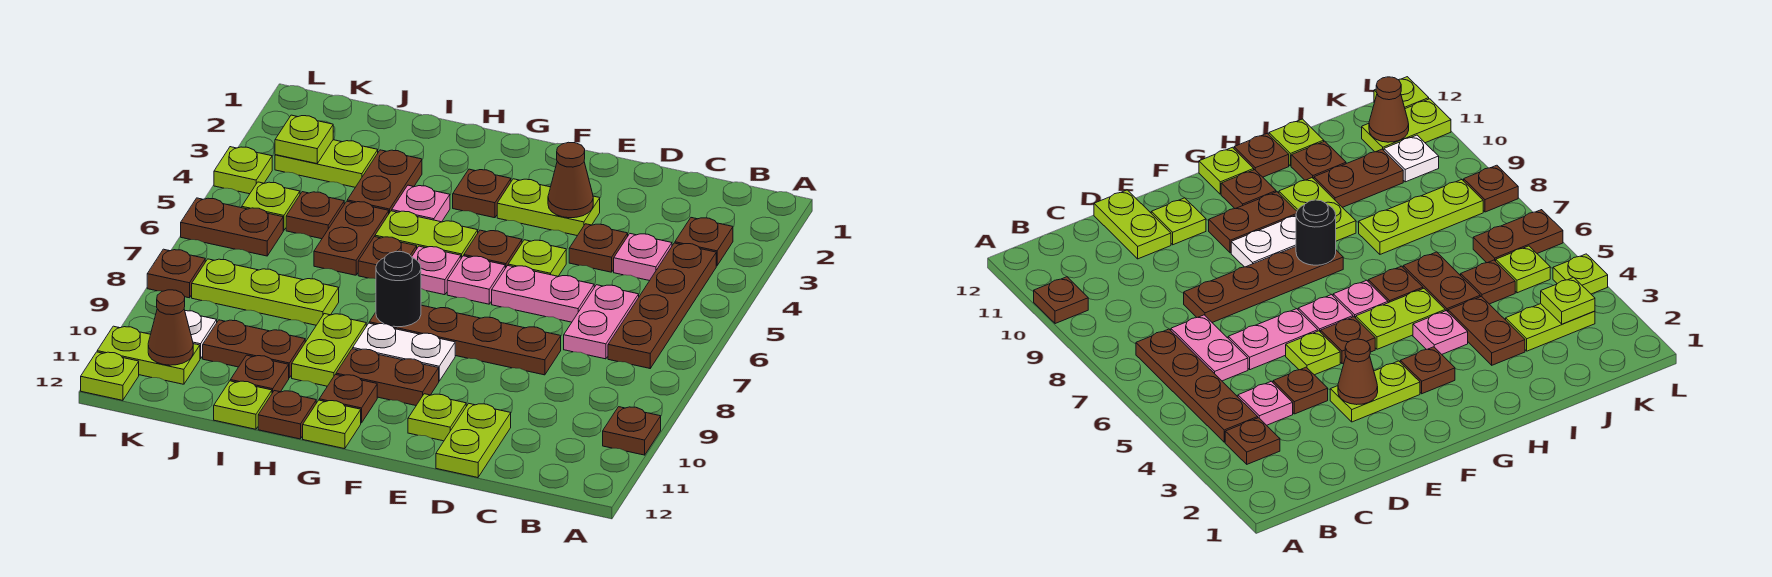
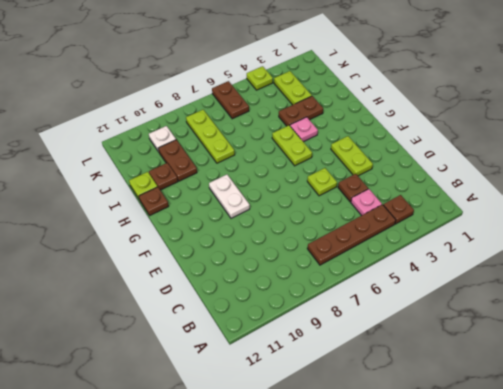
none -> brown 1x1 plate [603,407,661,455]
none -> pink 1x2 plate [564,285,639,359]
none -> pink 1x2 plate [492,266,594,322]
none -> brown 1x4 plate [369,305,561,375]

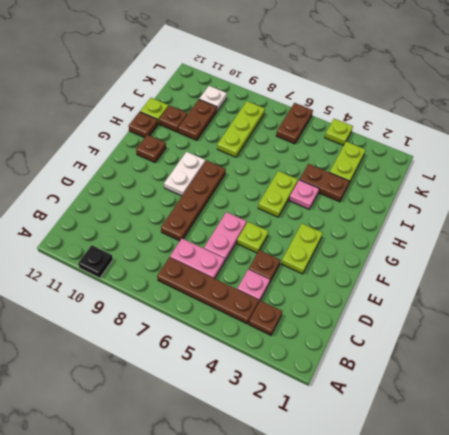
black 1x1 plate [78,245,113,278] -> brown 1x1 plate [603,407,661,455]
none -> lime 1x2 plate [436,403,511,478]
none -> lime 1x1 plate [408,394,466,441]
none -> brown 1x1 plate [464,230,522,268]
none -> pink 1x1 plate [447,256,505,304]

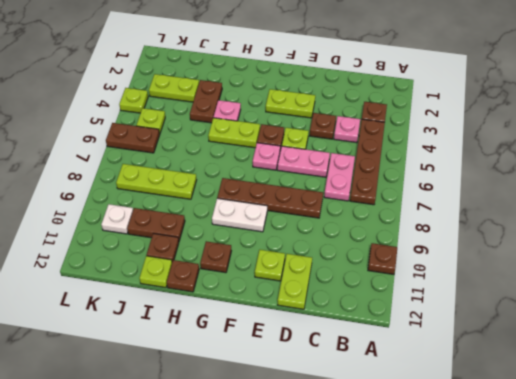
none -> brown 1x2 plate [336,349,439,405]
none -> brown 1x1 plate [453,169,511,218]
none -> pink 1x1 plate [412,246,461,295]
none -> lime 1x1 plate [303,400,361,449]

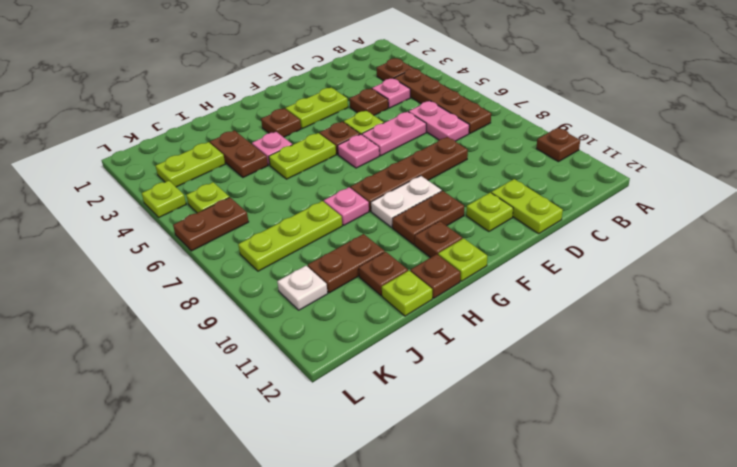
pink 1x1 plate [324,187,369,225] -> pink 1x1 plate moved to [412,246,461,295]
none -> brown 1x1 plate [358,237,417,279]
none -> lime 1x2 plate [292,314,366,386]
none -> brown 1x2 plate [314,201,389,275]
none -> brown 1x1 plate [286,192,344,239]

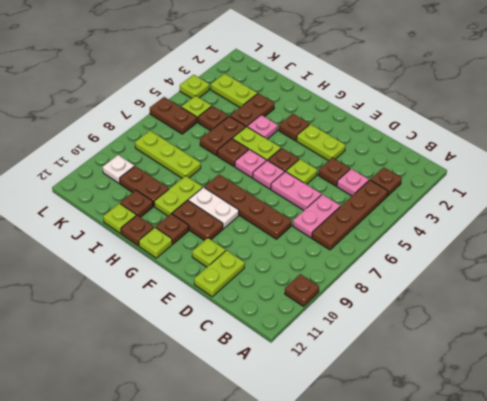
none -> lime 1x2 plate [97,326,200,384]
none -> brown 1x1 plate [147,249,205,298]
none -> lime 1x1 plate [81,352,139,400]
none -> brown 1x1 cone [548,142,593,218]

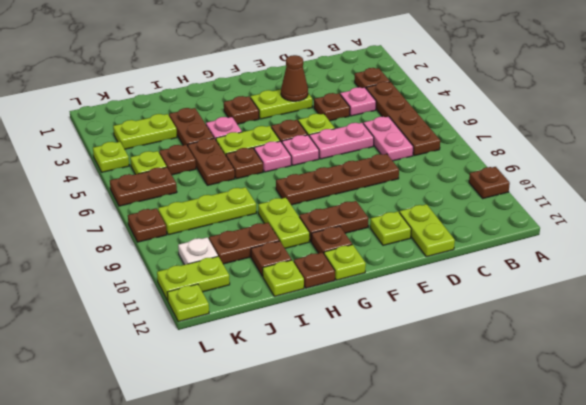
none -> white 1x2 plate [353,323,455,381]
none -> black 1x1 round brick [376,251,421,327]
none -> lime 1x1 plate [275,115,333,164]
none -> brown 1x1 cone [148,290,193,365]

